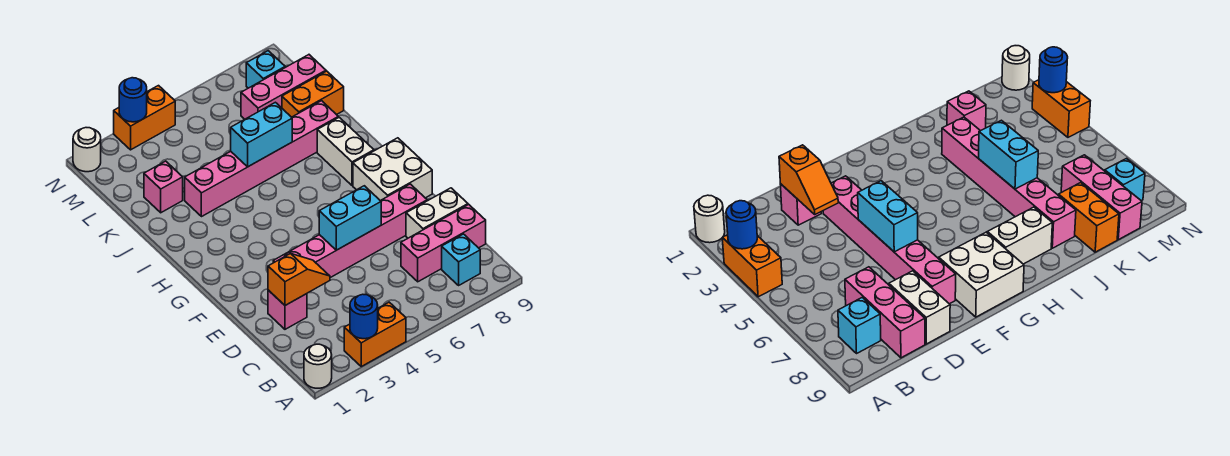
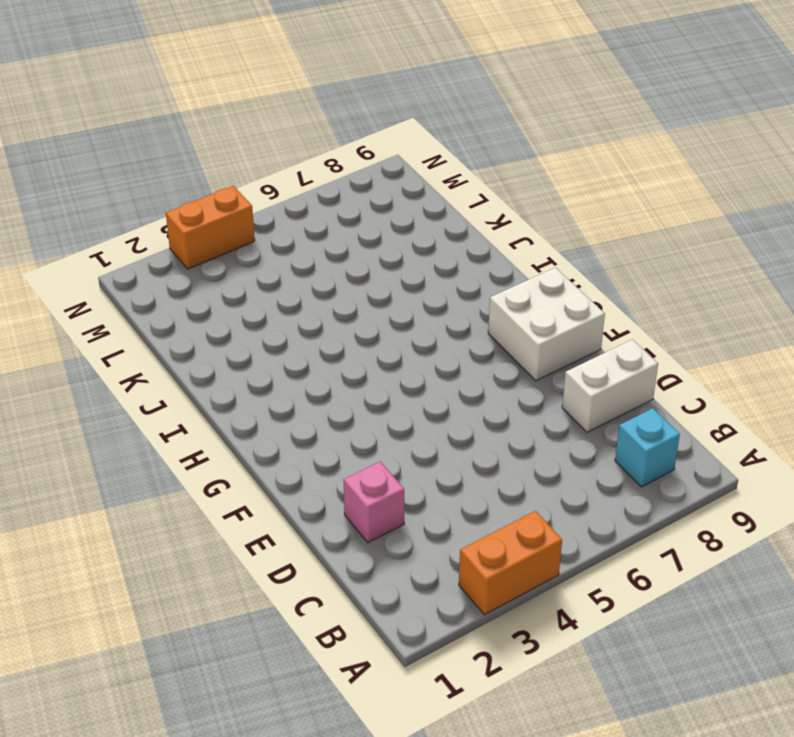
none -> white 1x1 round brick [304,344,332,388]
none -> pink 1x3 brick [401,205,486,282]
none -> pink 1x6 brick [273,184,427,278]

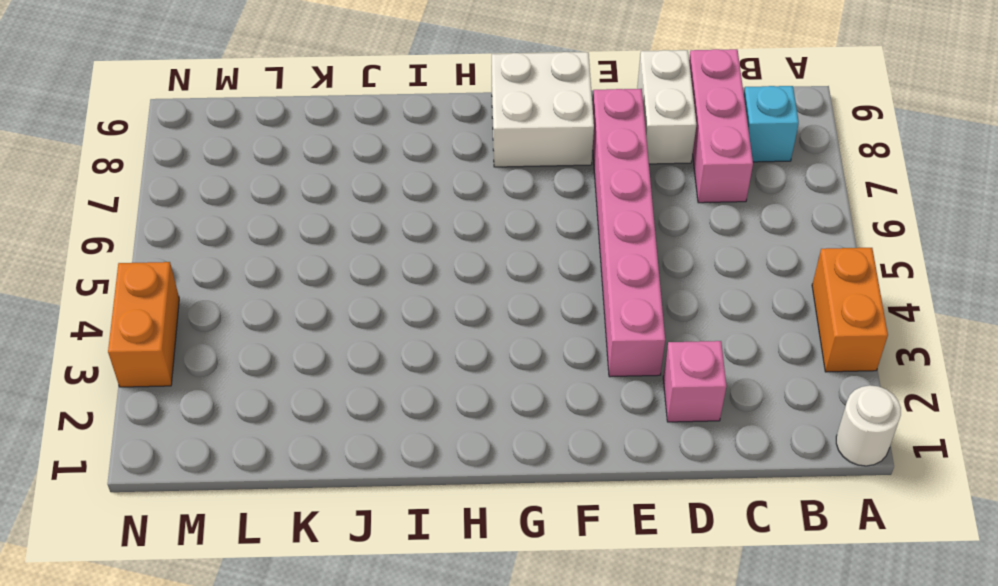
none -> white 1x2 brick [317,117,374,186]
none -> pink 1x6 brick [185,101,338,217]
none -> pink 1x1 brick [144,161,183,213]

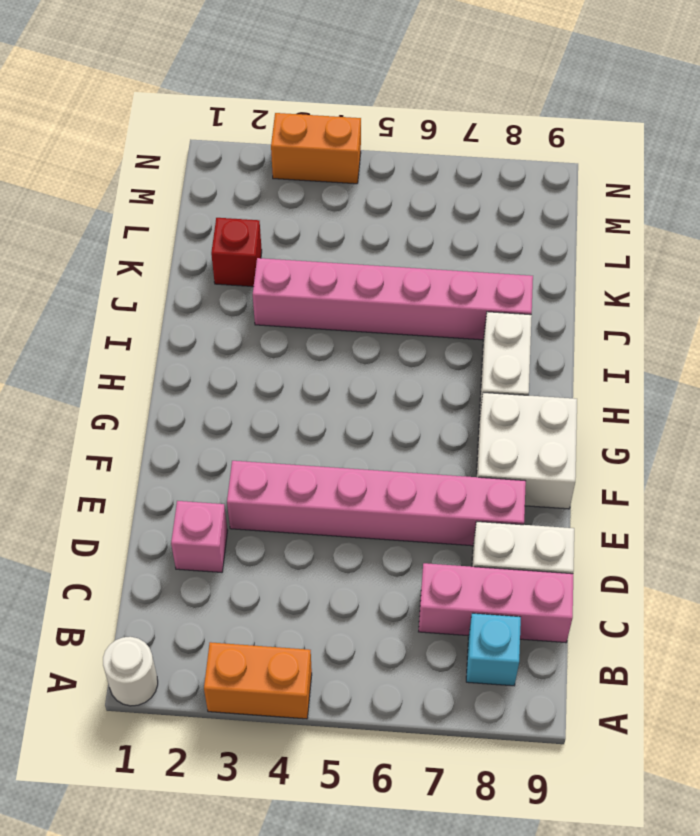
red 1x1 brick [211,218,262,287] -> pink 1x1 brick [144,161,183,213]
none -> orange 1x2 brick [282,71,344,117]
none -> pink 1x3 brick [241,55,326,119]
none -> cyan 1x1 brick [246,51,285,88]

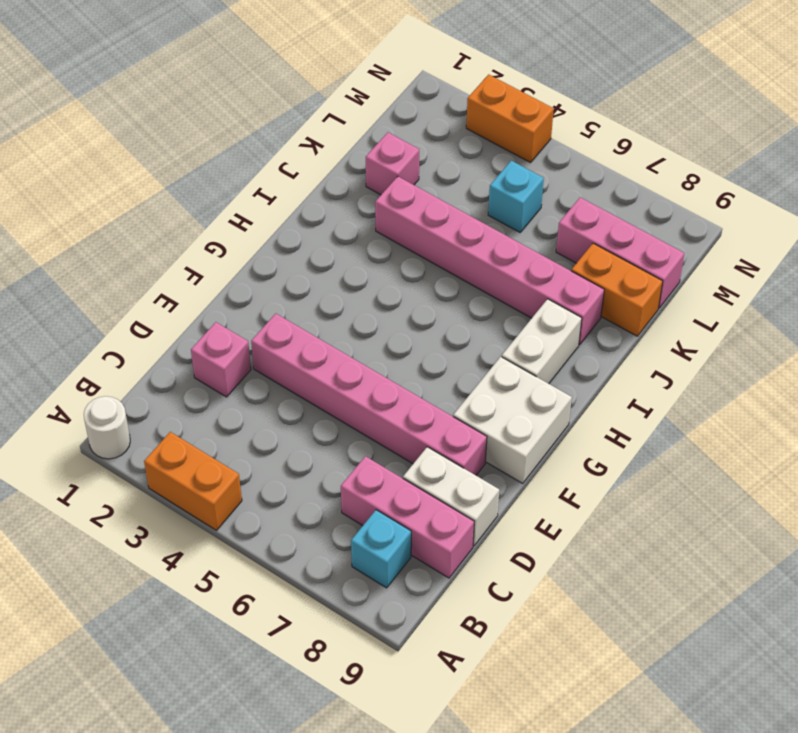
cyan 1x1 brick [488,161,544,232] -> cyan 1x1 brick moved to [246,51,285,88]
none -> white 1x1 round brick [73,128,101,172]
none -> blue 1x1 round brick [350,294,378,339]
none -> orange 1x2 slope [268,254,330,305]

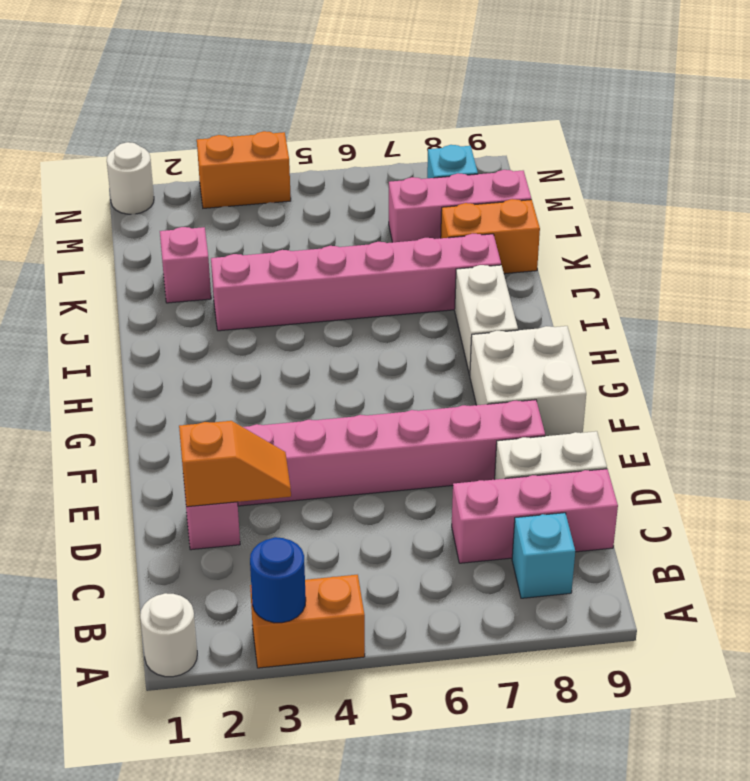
none -> cyan 1x2 brick [319,186,381,250]
none -> cyan 1x2 brick [231,102,292,167]
none -> blue 1x1 round brick [119,78,147,122]

